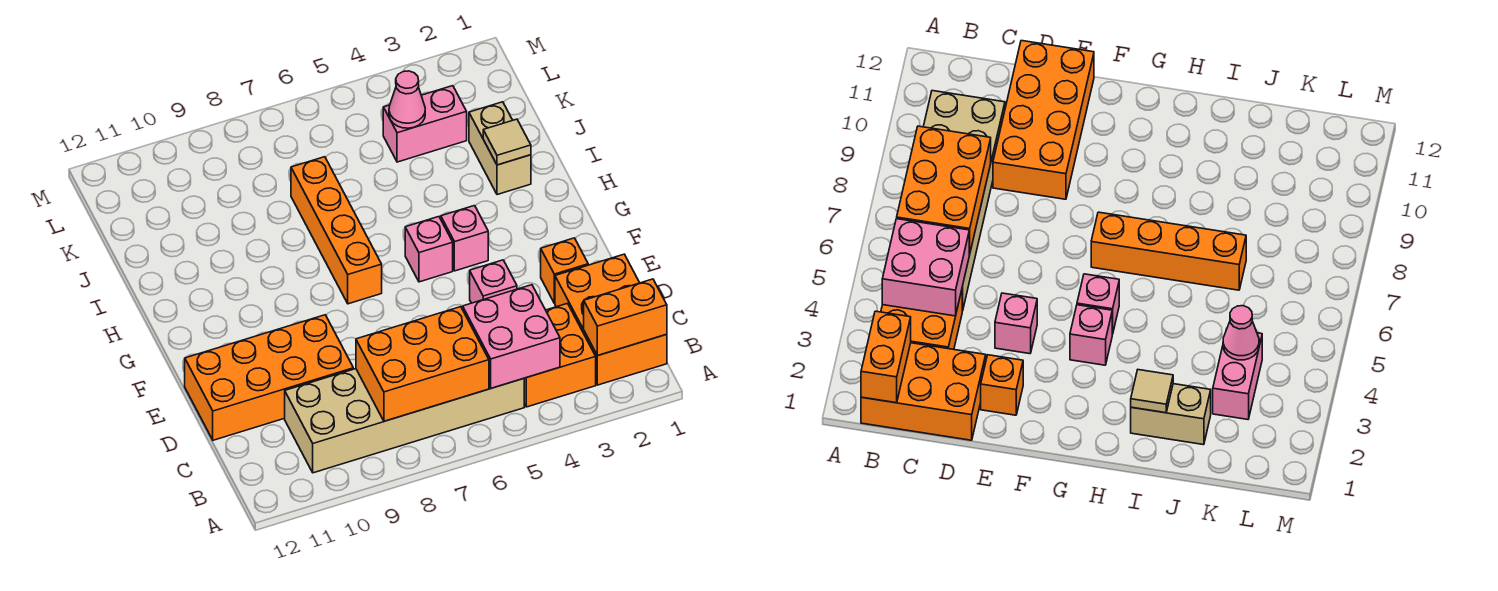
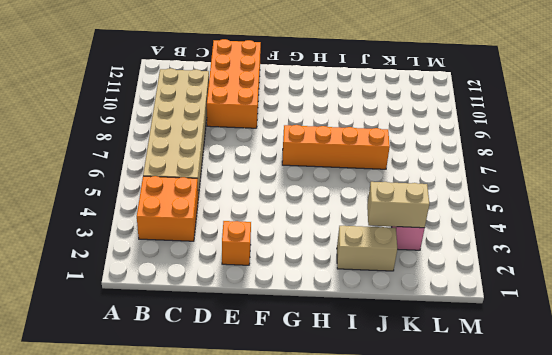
tan 1x2 brick [367,182,429,228] -> none
none -> orange 2x3 brick [555,254,667,385]
none -> pink 1x1 brick [470,260,517,303]
none -> pink 1x1 brick [441,206,488,271]

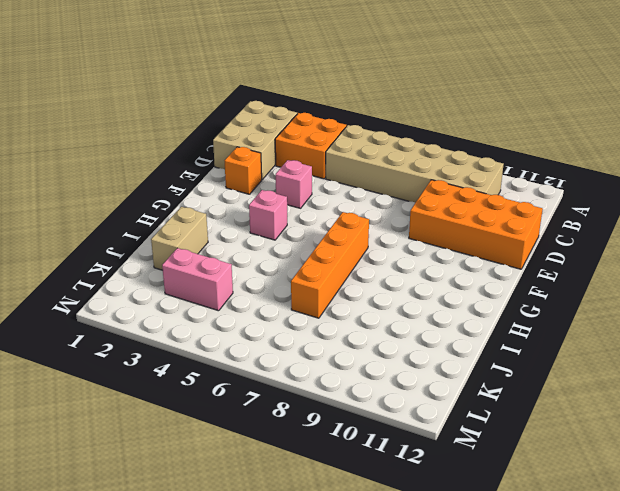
tan 2x3 brick [213,101,297,180] -> orange 2x3 brick [555,254,667,385]
none -> pink 1x1 brick [405,217,453,282]
none -> orange 1x2 brick [584,279,667,356]
none -> pink 2x2 brick [463,285,560,388]

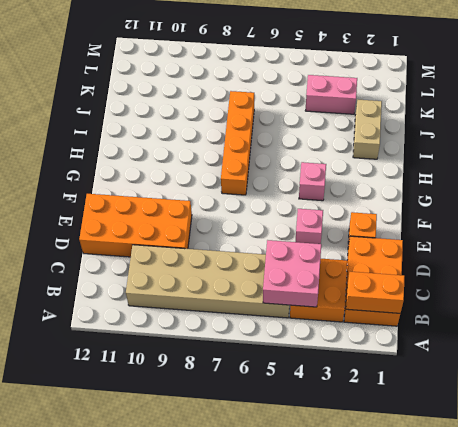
none -> pink 1x1 brick [405,217,453,282]
none -> orange 2x3 brick [356,307,489,421]
none -> tan 1x1 tile [483,119,531,165]

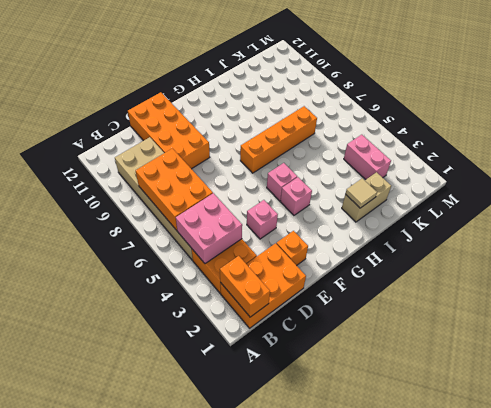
none -> pink 1x1 cone [389,71,425,128]

